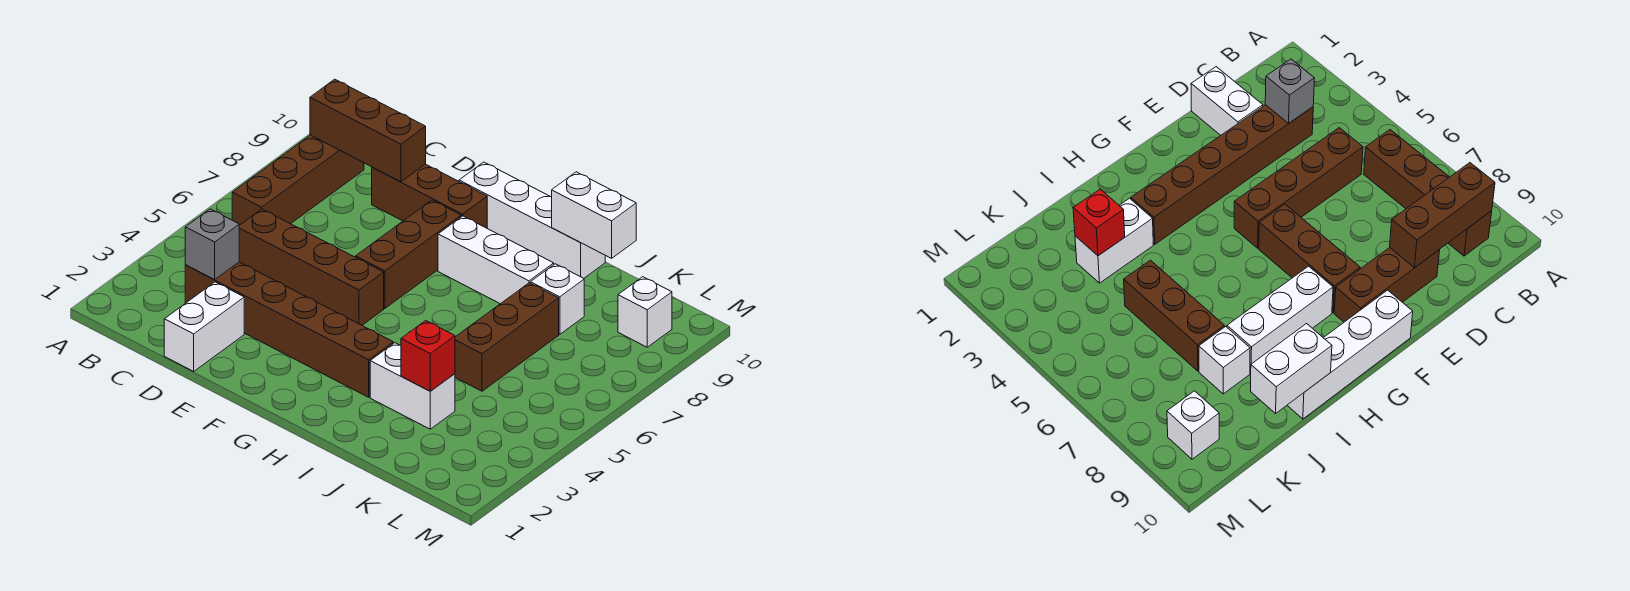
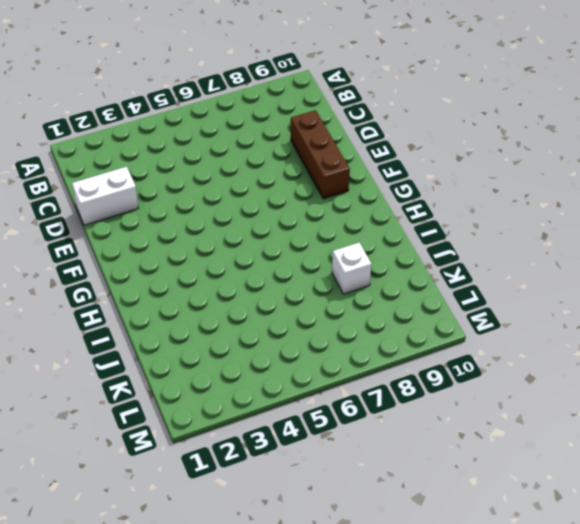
none -> brown 1x4 brick [232,135,364,225]
none -> brown 1x6 brick [185,262,393,397]
none -> brown 1x4 brick [239,209,384,325]

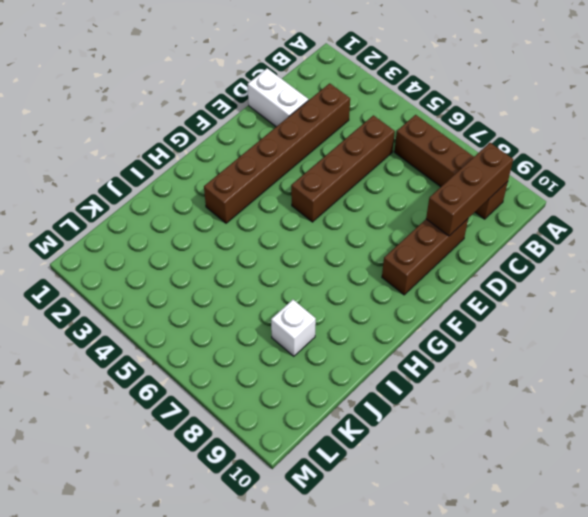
none -> brown 1x3 brick [356,200,461,309]
none -> white 1x4 brick [459,162,605,278]
none -> white 1x3 brick [438,216,554,304]

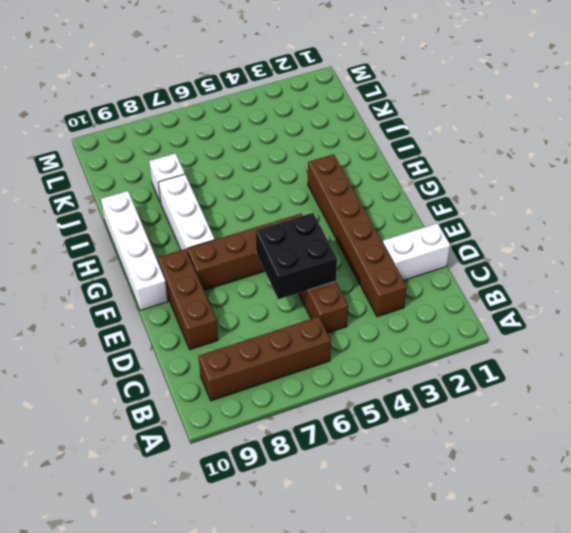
black 2x2 brick [255,213,337,299] -> none
none -> white 1x2 brick [370,343,455,429]
none -> brown 1x3 brick [455,283,559,391]
none -> white 1x1 brick [618,277,672,347]

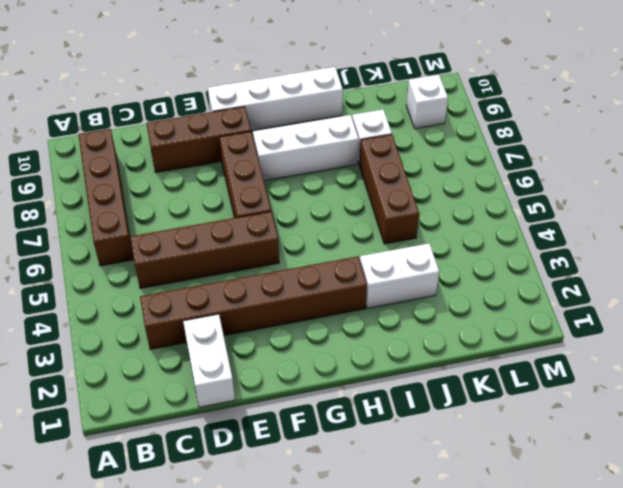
none -> brown 1x3 brick [310,79,426,182]
none -> grey 1x1 brick [185,209,239,279]
none -> white 1x2 brick [552,172,636,258]

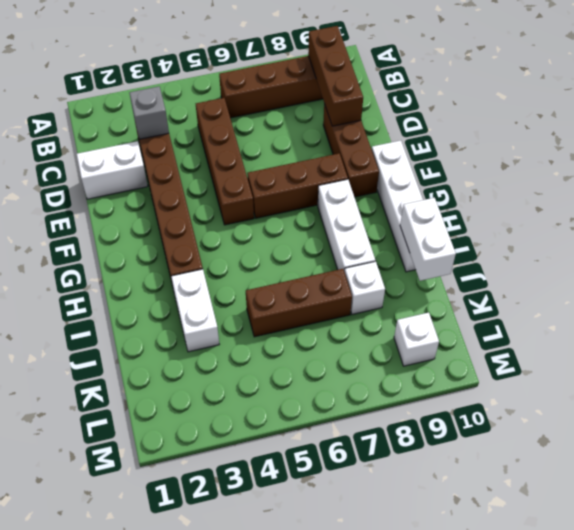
none -> red 1x1 brick [401,321,455,391]

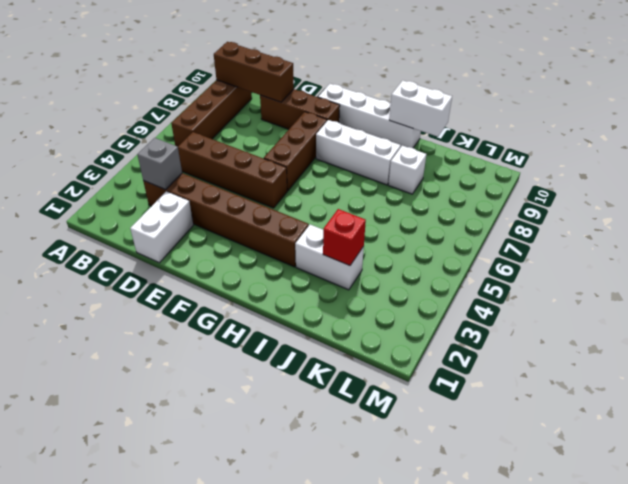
none -> brown 1x3 brick [455,283,559,391]
none -> white 1x1 brick [618,277,672,347]

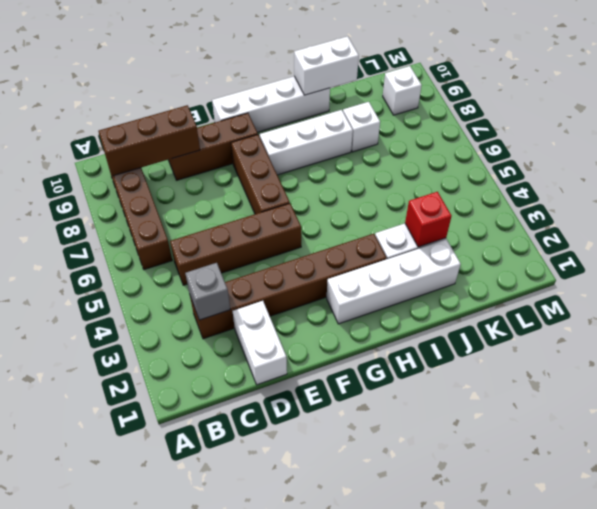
white 1x4 brick [327,239,461,324] -> none
none -> brown 1x3 brick [455,283,559,391]

